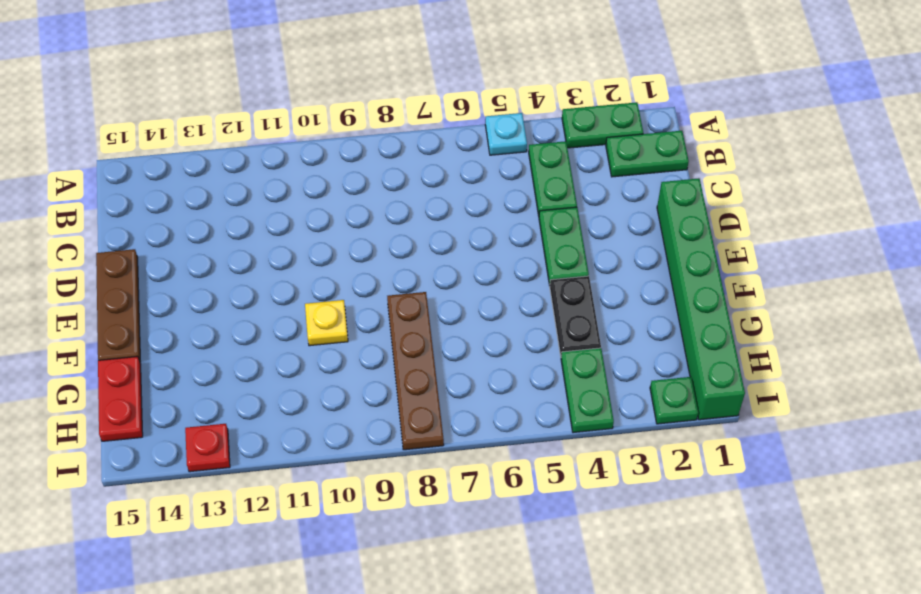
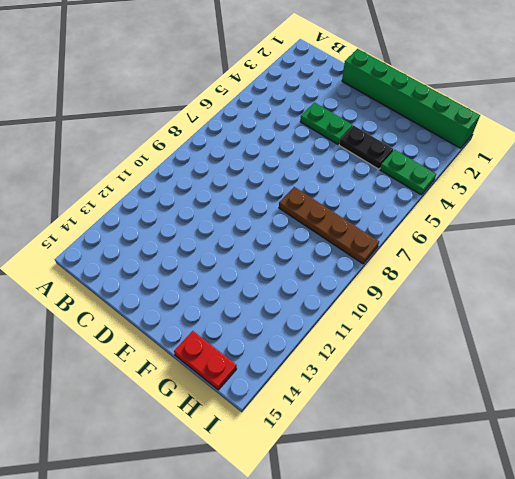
none -> green 1x2 plate [562,102,643,148]
none -> cyan 1x1 plate [485,113,527,155]
none -> green 1x2 plate [606,131,689,177]

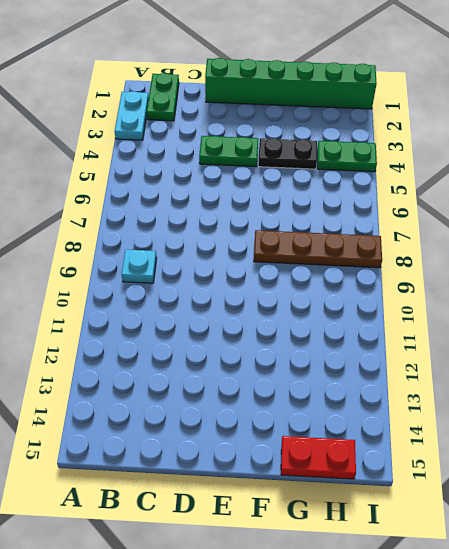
cyan 1x2 plate [115,91,149,140] -> green 1x2 plate [562,102,643,148]
cyan 1x1 plate [122,250,157,283] -> cyan 1x1 plate moved to [485,113,527,155]
none -> green 1x2 plate [529,141,577,216]
none -> brown 1x3 plate [96,249,140,361]
none -> yellow 1x1 plate [305,300,348,346]

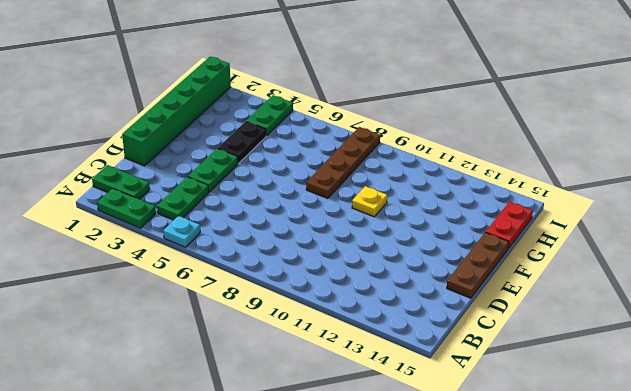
none -> green 1x1 plate [650,377,698,424]
none -> red 1x1 plate [185,424,230,472]

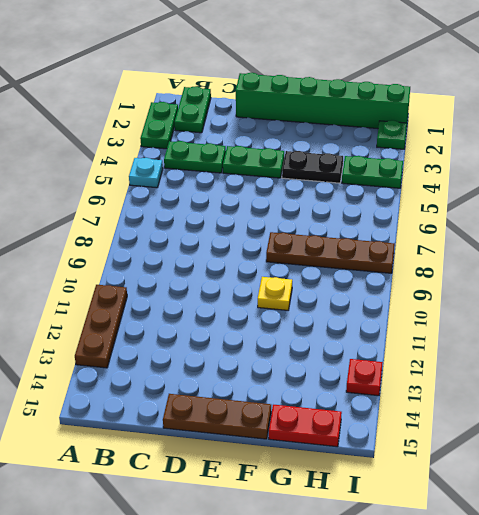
brown 1x3 plate [75,285,127,368] -> none

